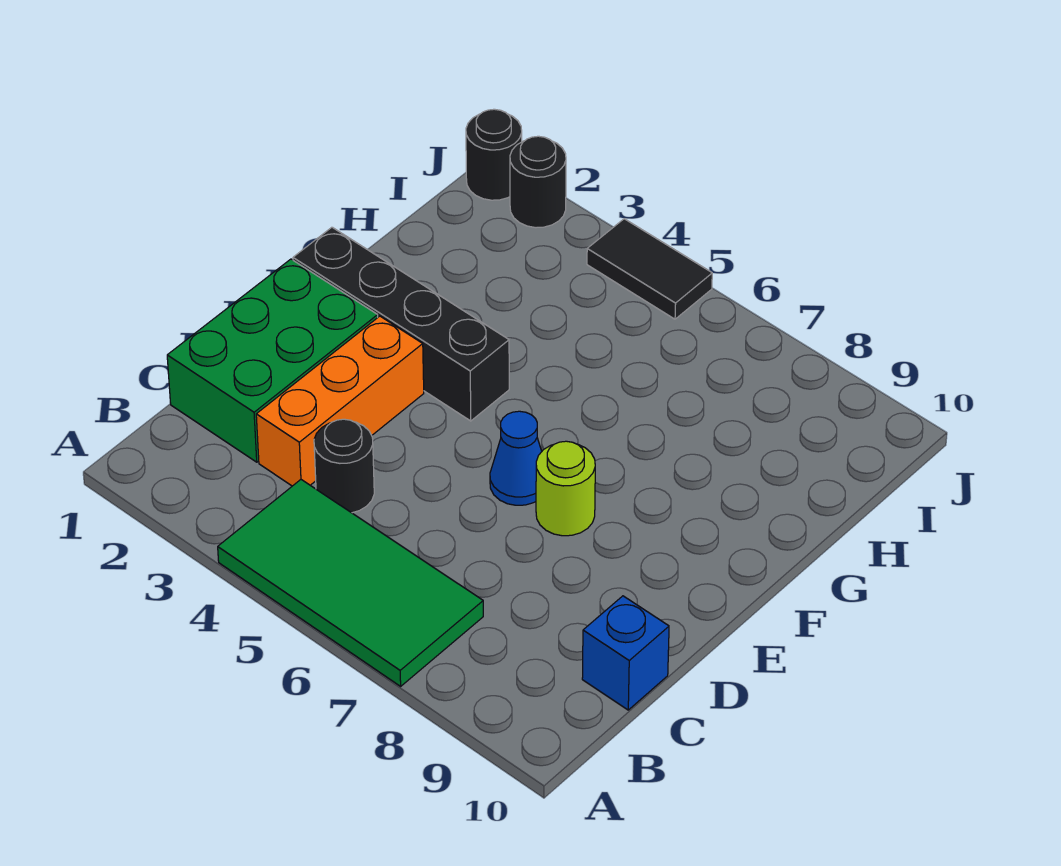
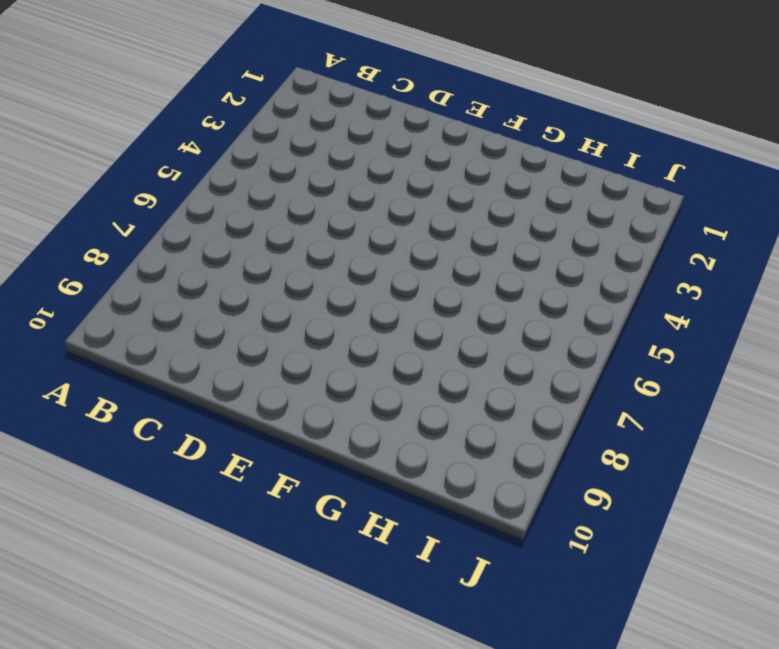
none -> green 2x4 tile [218,480,483,686]
none -> green 2x3 brick [167,259,378,462]

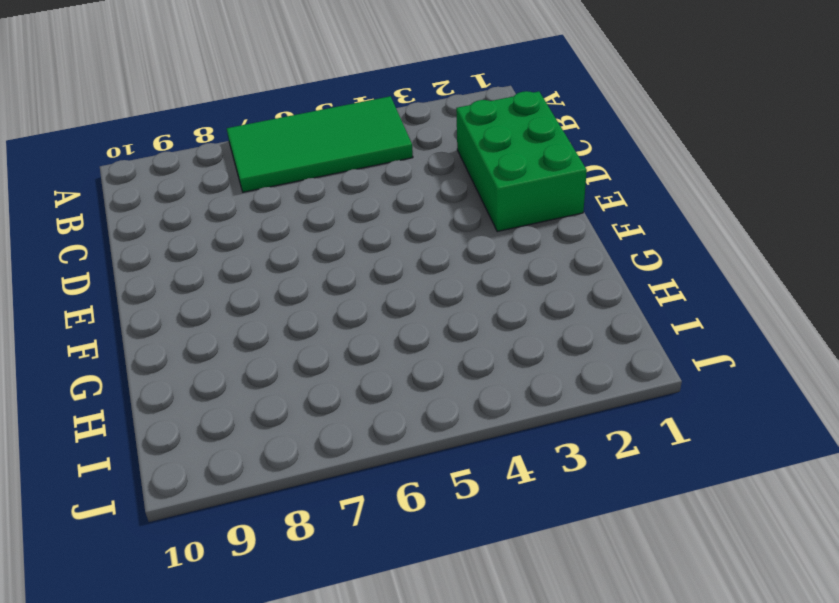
none -> orange 1x3 brick [256,316,424,486]
none -> black 1x1 round brick [314,419,374,513]

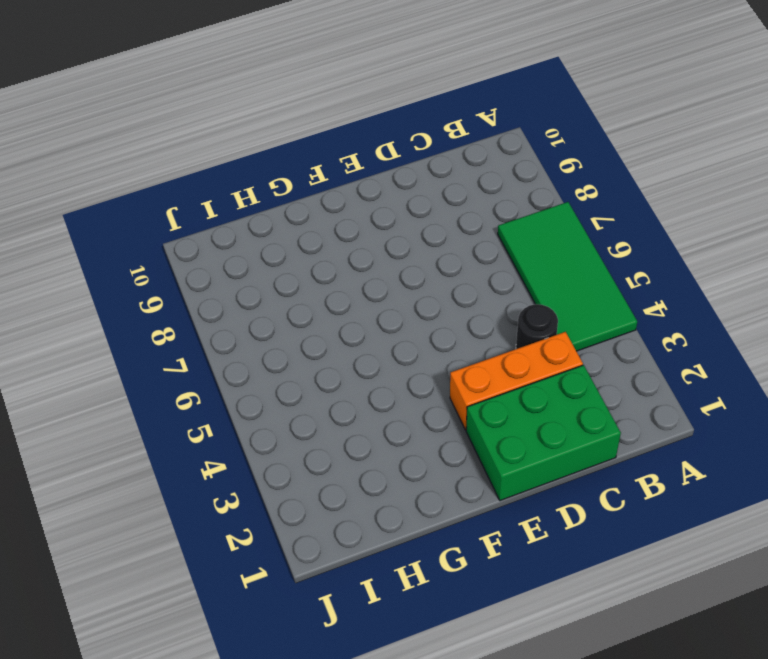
none -> blue 1x1 brick [582,596,669,710]
none -> blue 1x1 cone [490,411,542,505]

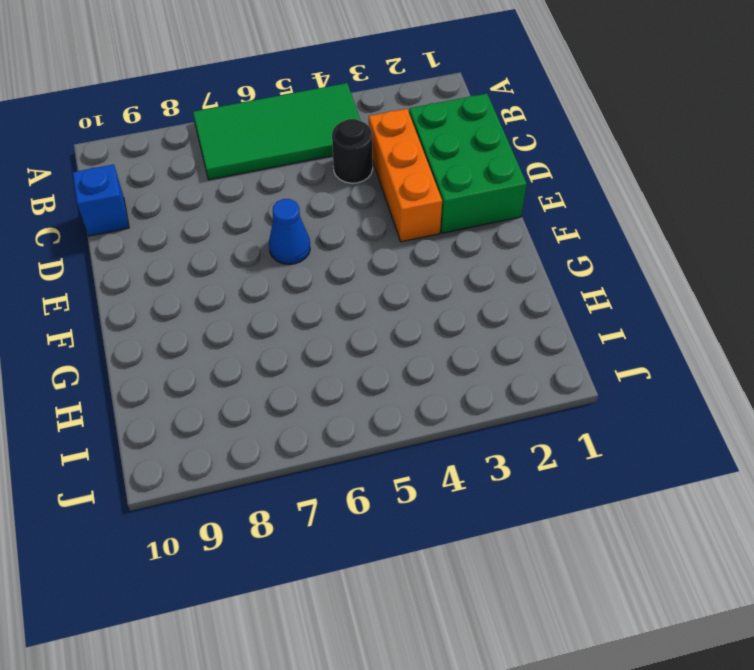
none -> lime 1x1 round brick [536,441,595,536]
none -> black 1x4 brick [293,227,509,421]

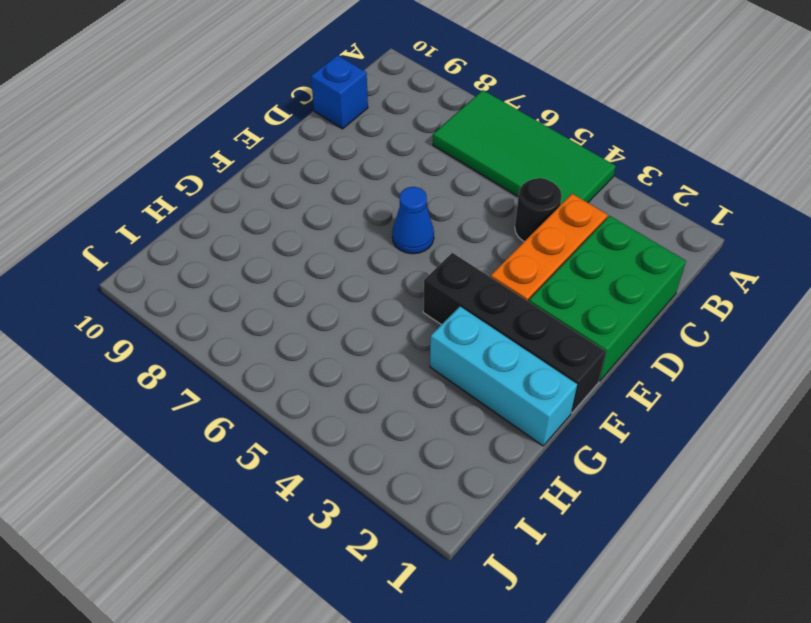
cyan 1x3 brick [430,307,577,446] -> none
none -> lime 1x1 round brick [536,441,595,536]
none -> black 1x1 round brick [466,109,522,200]

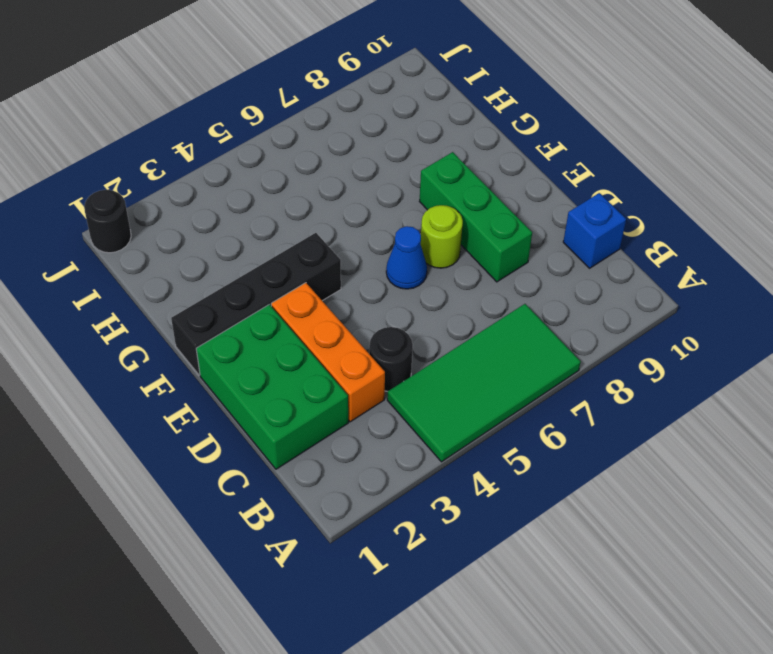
green 1x3 brick [420,152,532,282] -> none
none -> black 1x1 round brick [510,136,566,228]
none -> black 1x2 tile [587,219,712,319]

